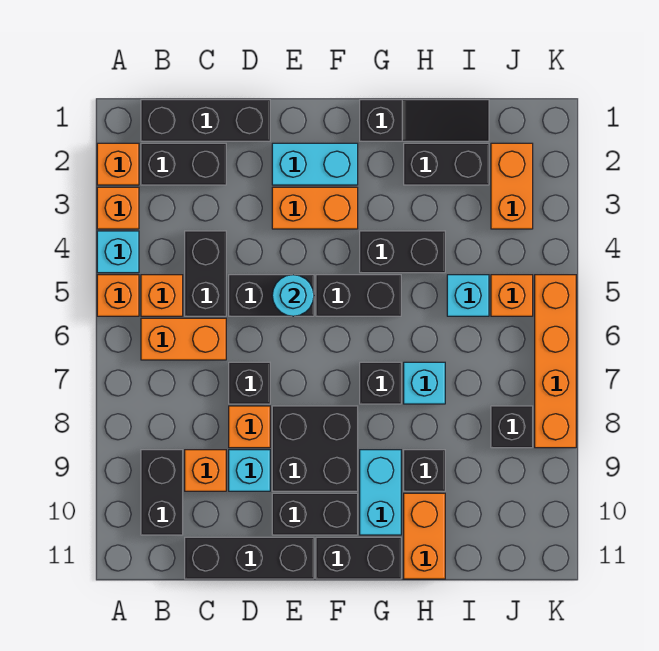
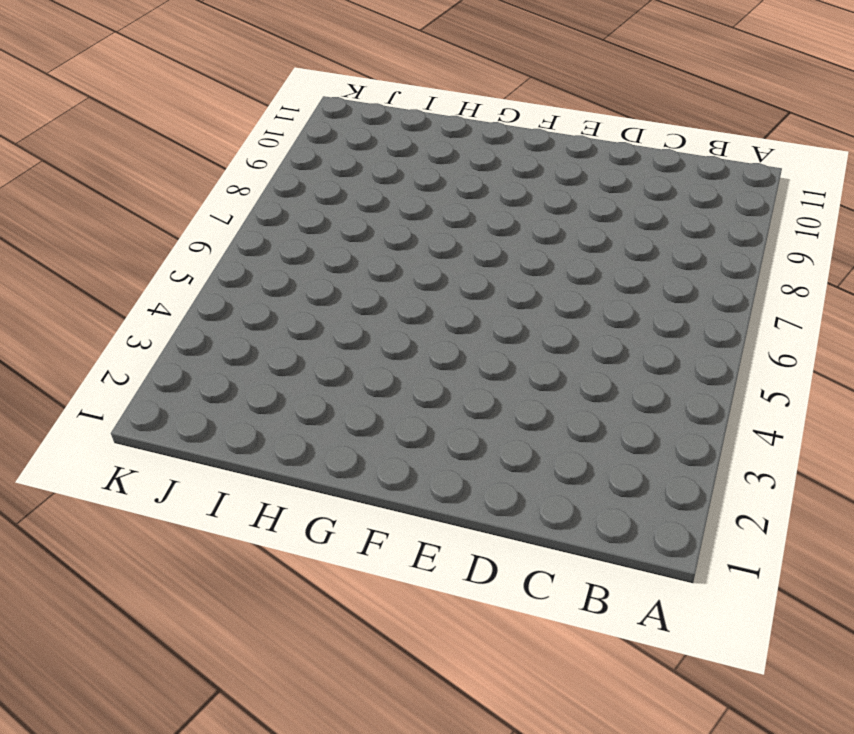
none -> orange 1x1 brick [97,143,139,185]
none -> orange 1x1 brick [97,187,139,229]
none -> cyan 1x1 brick [97,231,139,273]
none -> orange 1x1 brick [97,275,139,316]

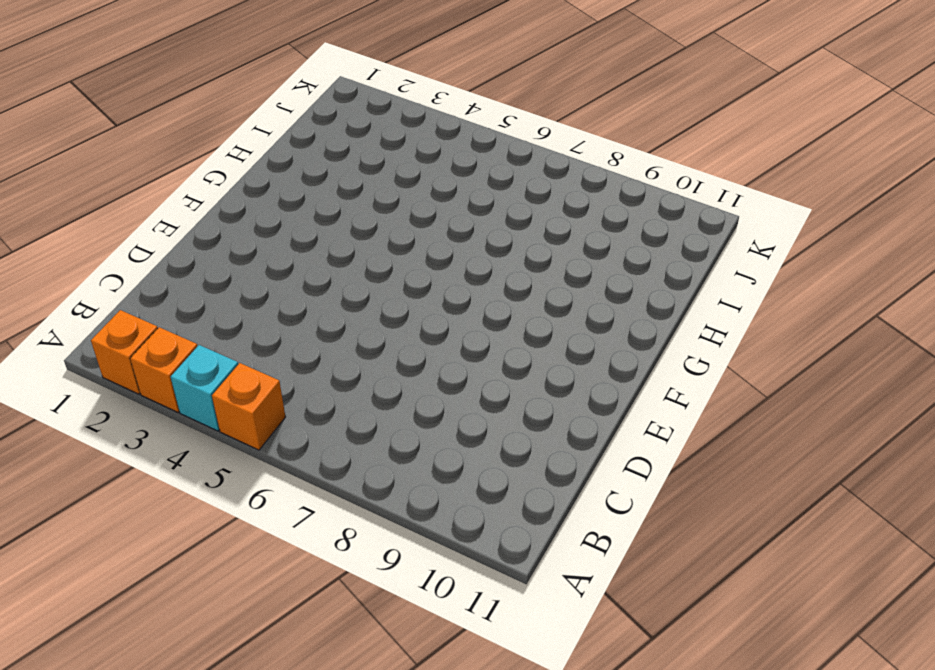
none -> black 1x3 brick [141,100,270,141]
none -> black 1x2 brick [141,143,226,185]
none -> orange 1x1 brick [141,275,183,316]
none -> orange 1x2 brick [141,318,226,360]

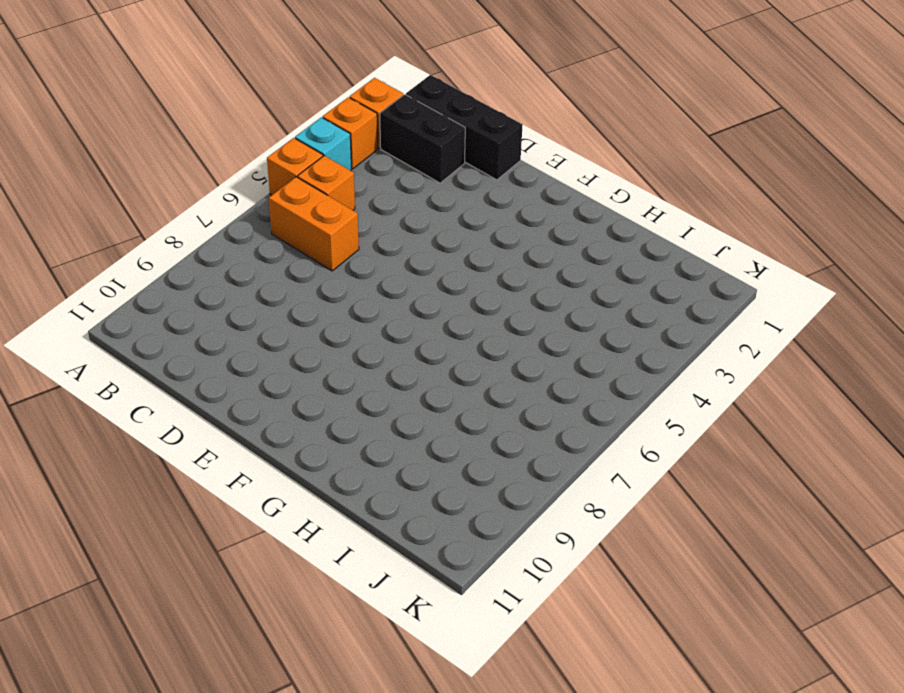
none -> black 1x2 brick [141,450,183,535]
none -> black 1x2 brick [185,231,226,316]
none -> orange 1x1 brick [185,450,226,491]
none -> black 1x3 brick [185,537,314,579]

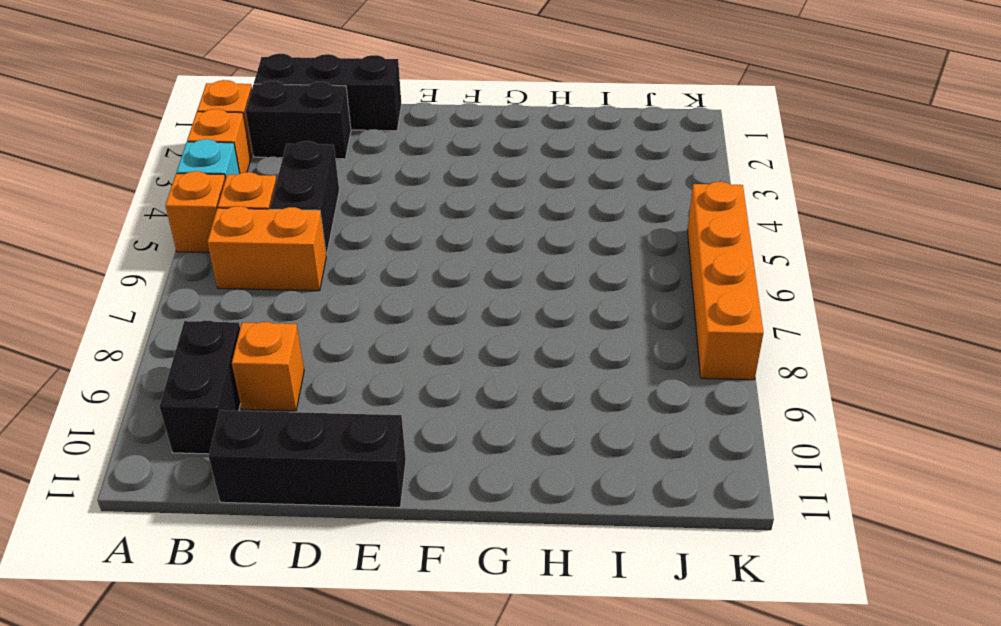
none -> black 1x2 brick [229,275,314,316]
none -> black 1x1 brick [229,362,270,404]
none -> orange 1x1 brick [229,406,270,448]
none -> cyan 1x1 brick [229,450,270,491]

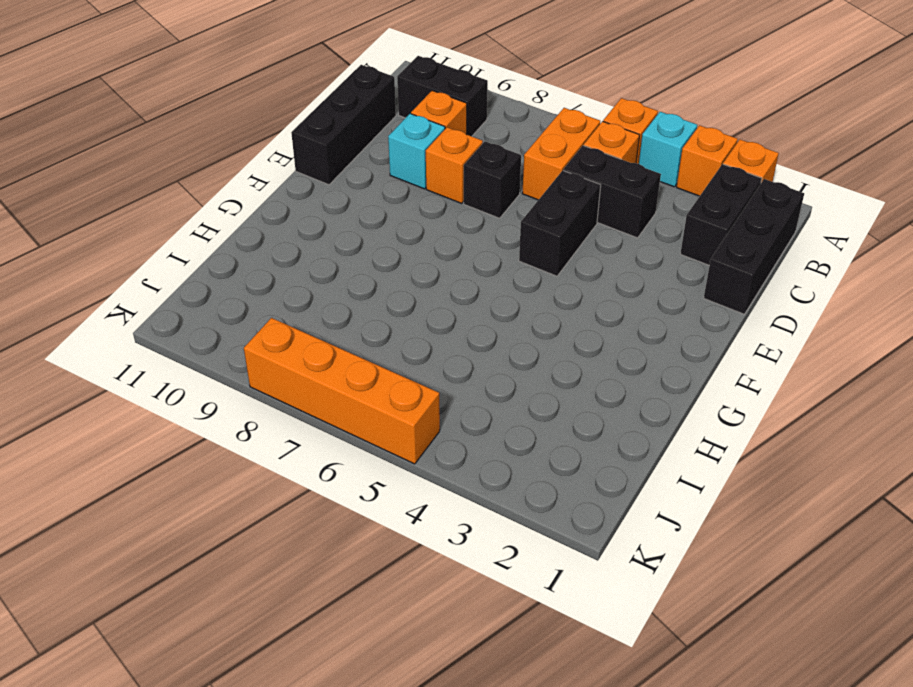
none -> cyan 1x2 brick [272,143,358,185]
none -> orange 1x2 brick [272,187,358,229]
none -> black 2x2 brick [272,406,358,491]
none -> black 1x2 brick [272,493,358,535]

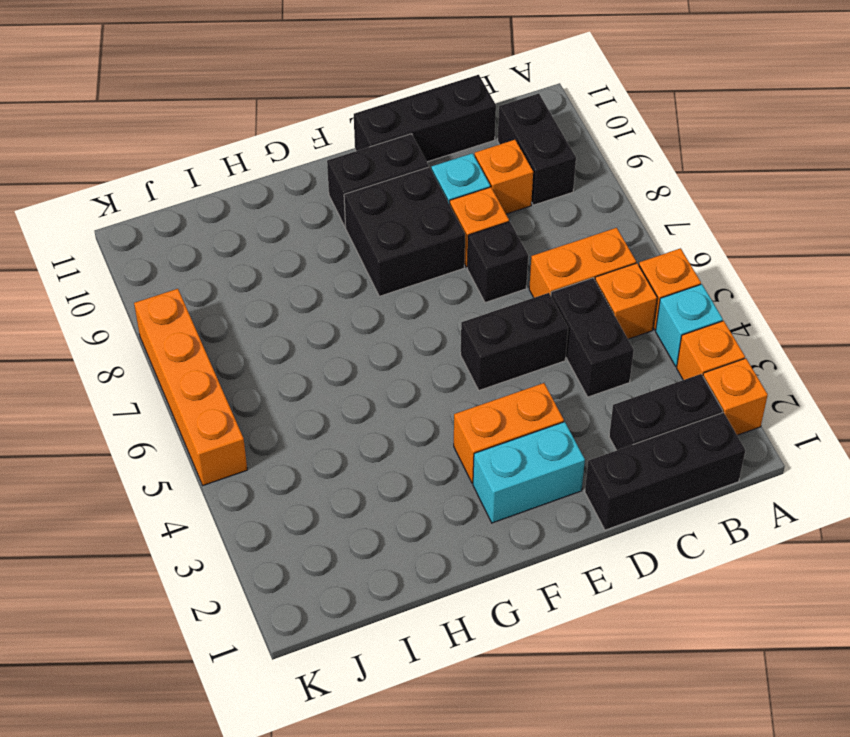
none -> black 1x2 brick [316,275,401,316]
none -> black 1x2 brick [316,537,401,579]
none -> black 1x3 slope [360,100,489,141]
none -> black 1x2 brick [360,231,445,273]

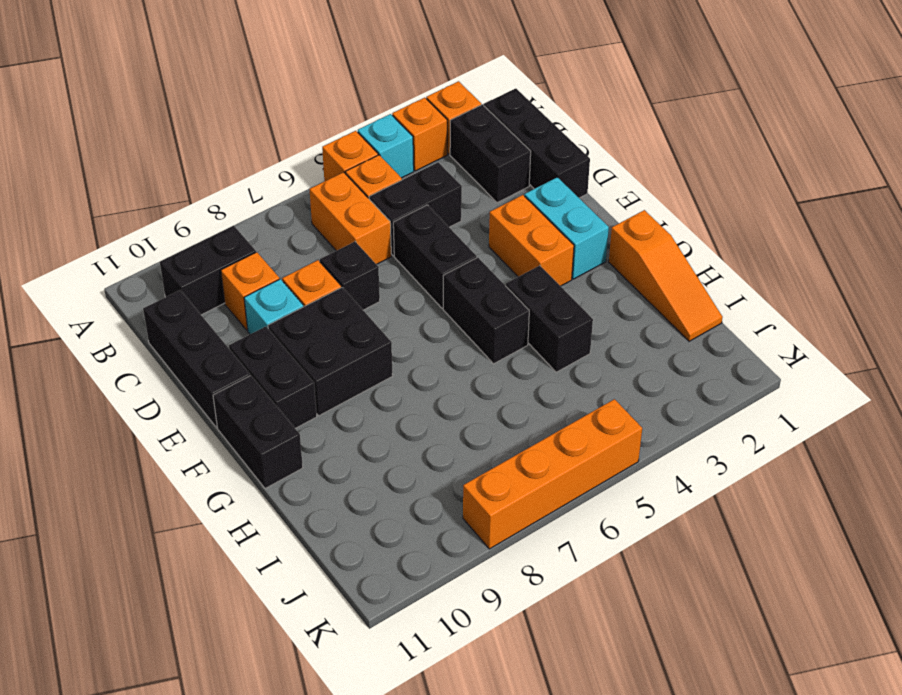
orange 1x3 slope [609,210,723,341] -> black 1x3 slope [360,100,489,141]
none -> black 1x1 brick [360,362,401,404]
none -> cyan 1x2 brick [360,450,401,535]
none -> black 1x2 brick [404,143,489,185]
none -> cyan 1x1 brick [404,362,445,404]

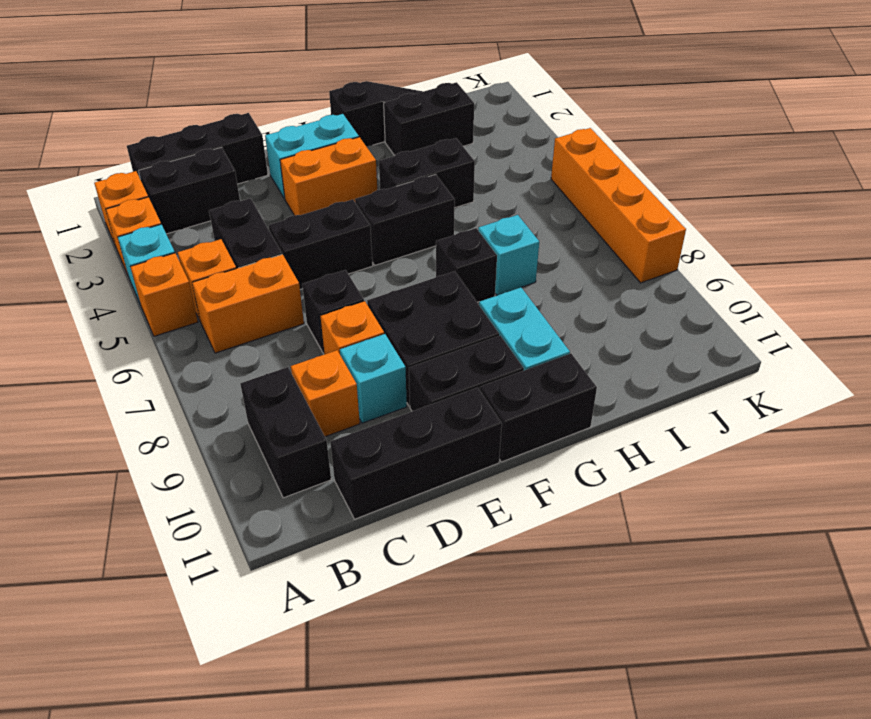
none -> black 1x1 brick [404,450,445,491]
none -> orange 1x2 brick [404,493,445,579]
none -> cyan 1x1 brick [447,275,489,316]
none -> orange 1x2 brick [491,143,533,229]

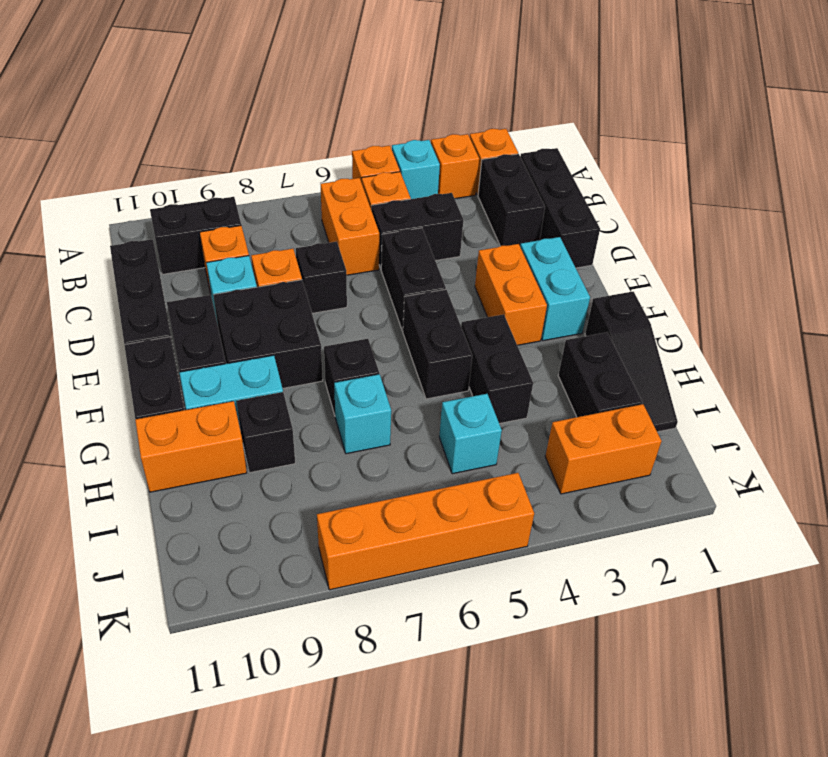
none -> orange 1x1 brick [491,275,533,316]
none -> black 1x1 brick [491,406,533,448]
none -> cyan 1x1 round brick [272,275,314,316]

